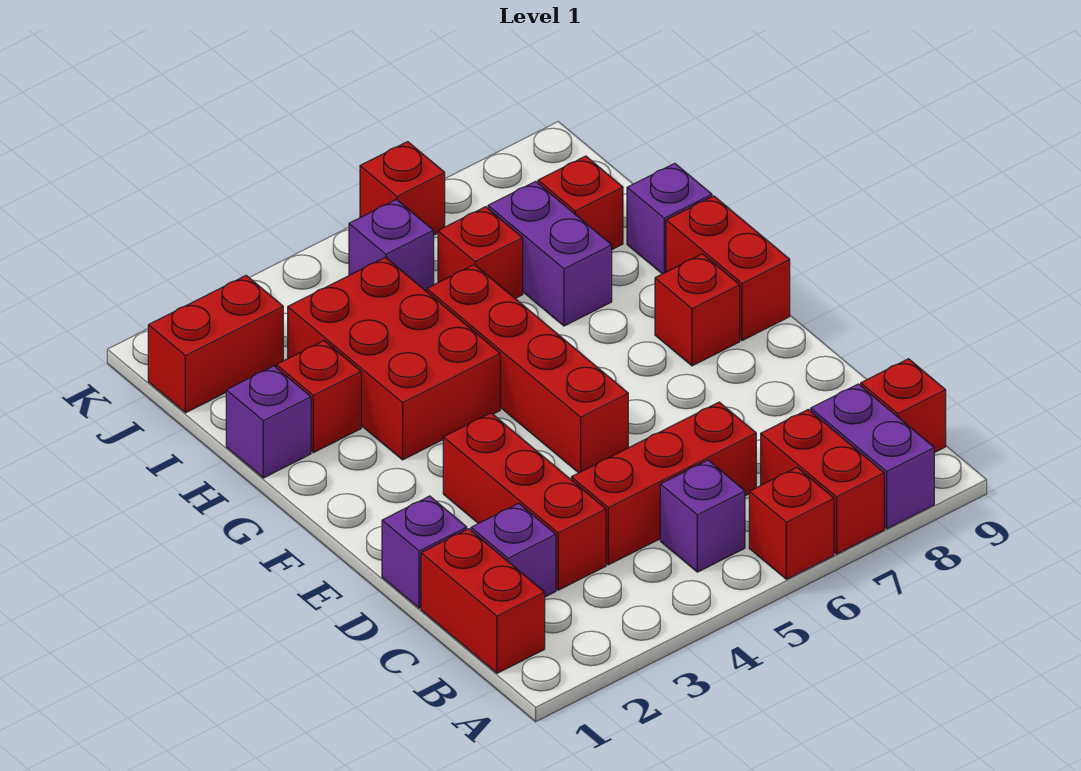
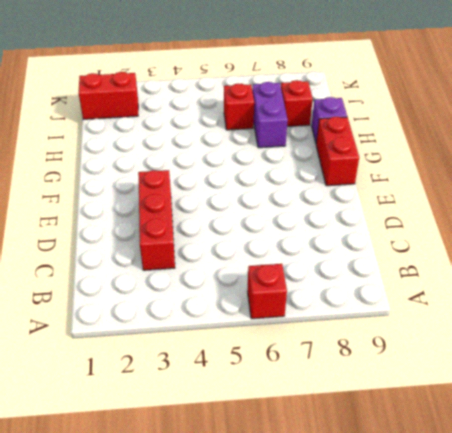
none -> red 1x2 brick [761,409,884,554]
none -> purple 1x2 brick [811,384,934,529]
none -> red 1x2 brick [421,529,545,673]

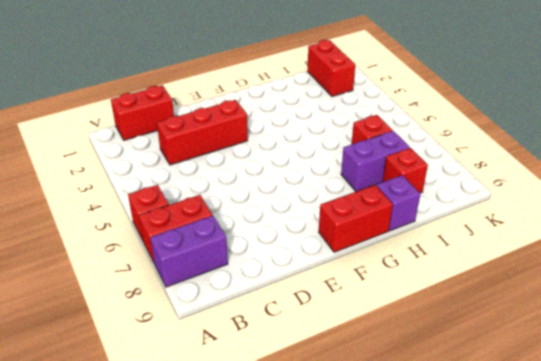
none -> purple 1x1 brick [660,460,745,572]
none -> red 1x1 brick [861,359,946,453]
none -> purple 1x1 brick [471,503,556,597]

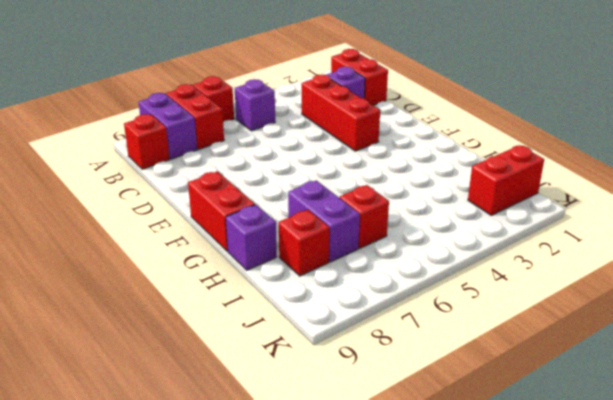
none -> red 1x3 brick [571,402,756,565]
none -> purple 1x1 brick [382,496,467,608]
none -> red 1x4 brick [426,265,628,473]

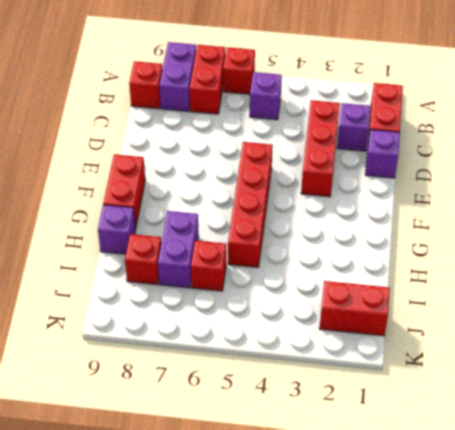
none -> red 1x3 brick [571,402,756,565]
none -> red 1x1 brick [655,254,740,366]
none -> red 2x3 brick [288,257,500,460]

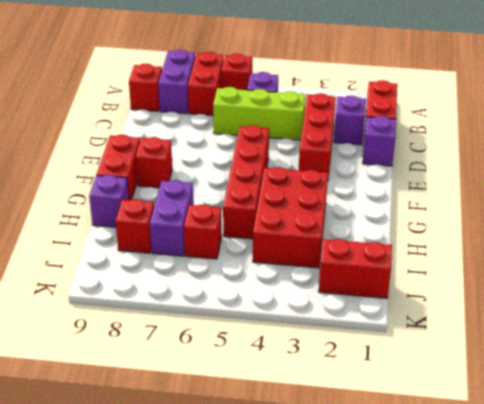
lime 1x3 brick [213,87,306,140] -> red 1x3 brick [571,402,756,565]
none -> purple 1x1 brick [226,366,311,478]
none -> red 1x1 brick [276,341,361,453]
none -> purple 1x1 brick [349,200,434,291]

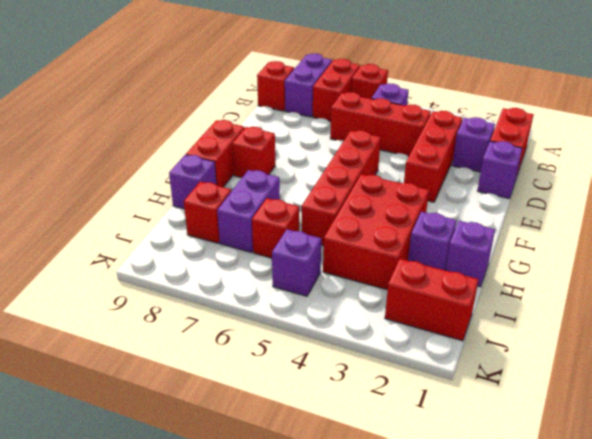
purple 1x1 brick [408,212,457,270] -> red 1x1 brick [276,341,361,453]
none -> red 1x1 brick [360,142,445,235]

